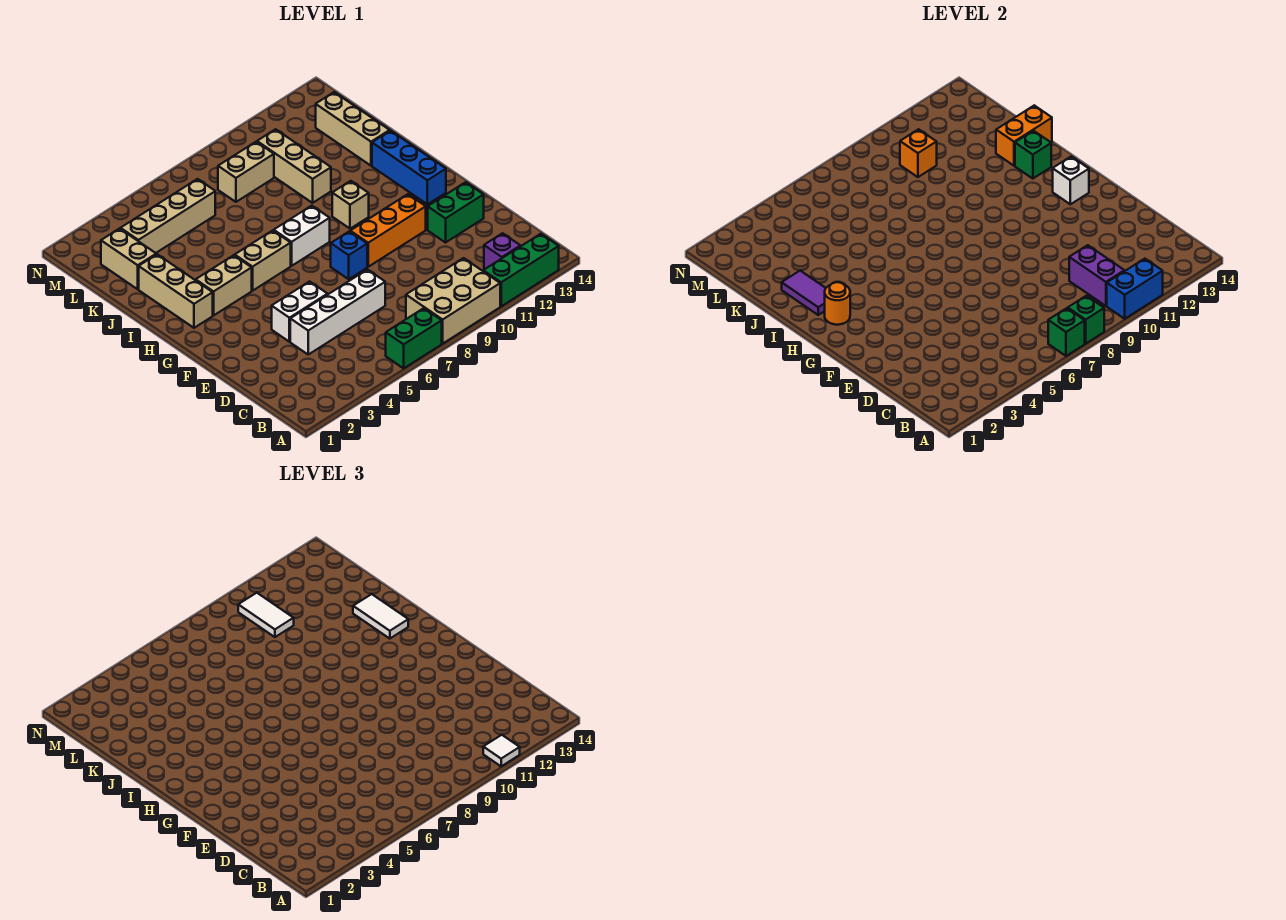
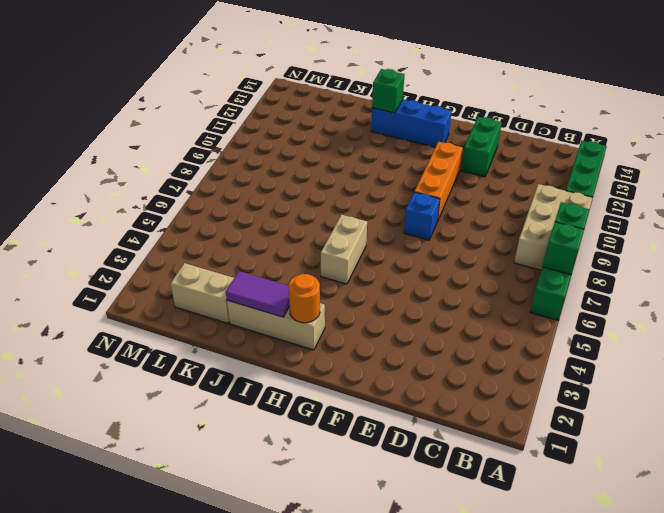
none -> purple 1x1 brick [484,233,520,269]
none -> white 1x4 brick [290,270,385,354]
none -> white 1x2 brick [272,281,328,342]
none -> tan 1x2 brick [196,255,252,315]

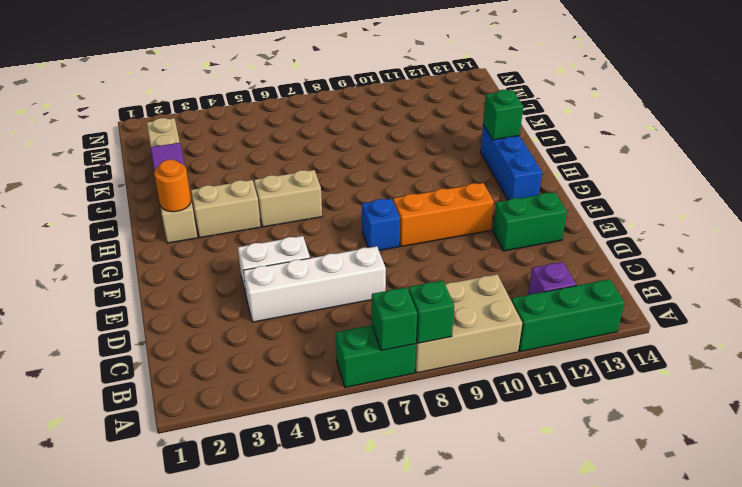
none -> white 1x2 brick [274,206,330,266]
none -> tan 1x1 brick [332,181,369,229]
none -> tan 1x3 brick [257,129,331,203]
none -> tan 1x3 brick [316,92,390,166]

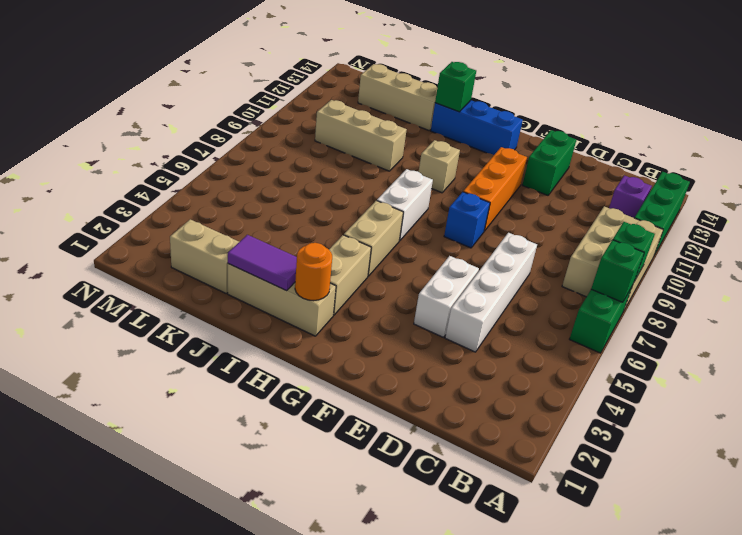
none -> tan 1x4 brick [121,179,215,253]
none -> tan 1x2 brick [218,142,274,202]
none -> blue 1x2 brick [1107,259,1163,319]
none -> purple 1x2 brick [1069,245,1124,306]

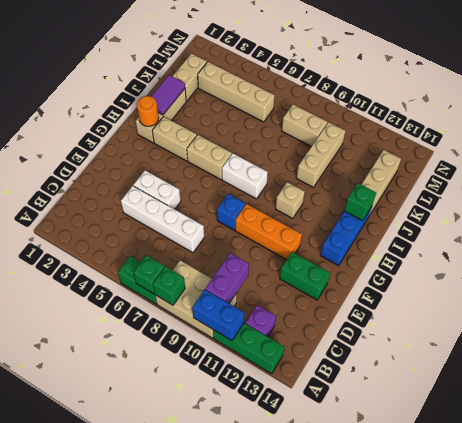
none -> white 1x1 brick [1053,157,1089,204]
none -> orange 1x2 brick [996,105,1052,166]
none -> orange 1x1 brick [900,129,937,177]
none -> white 1x1 tile [483,735,520,766]

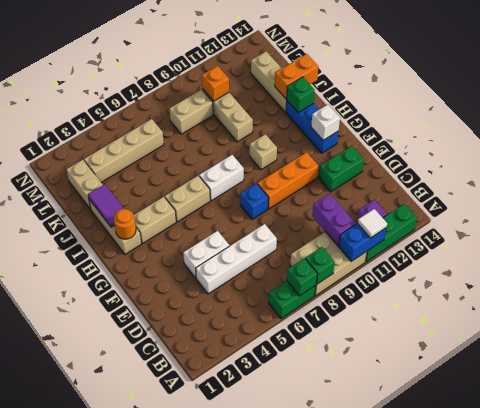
none -> white 1x2 tile [353,594,408,639]
none -> white 1x2 tile [238,593,294,637]

